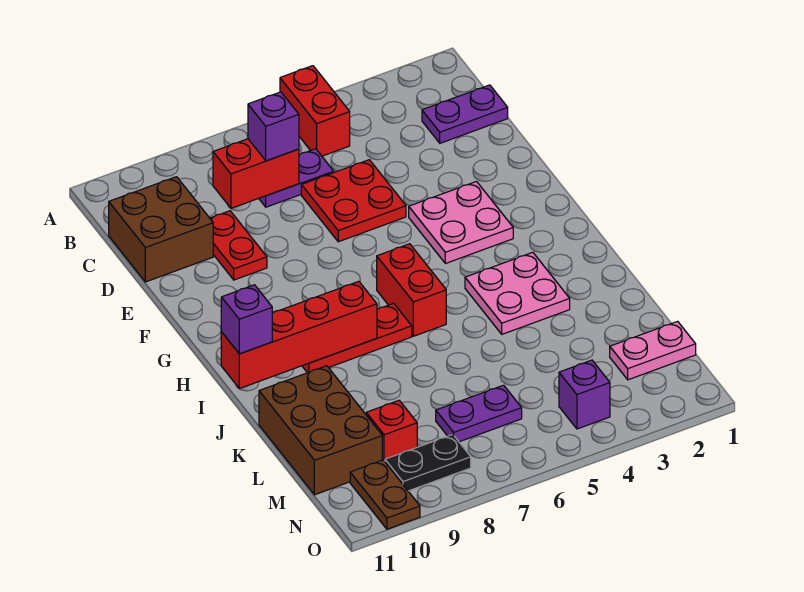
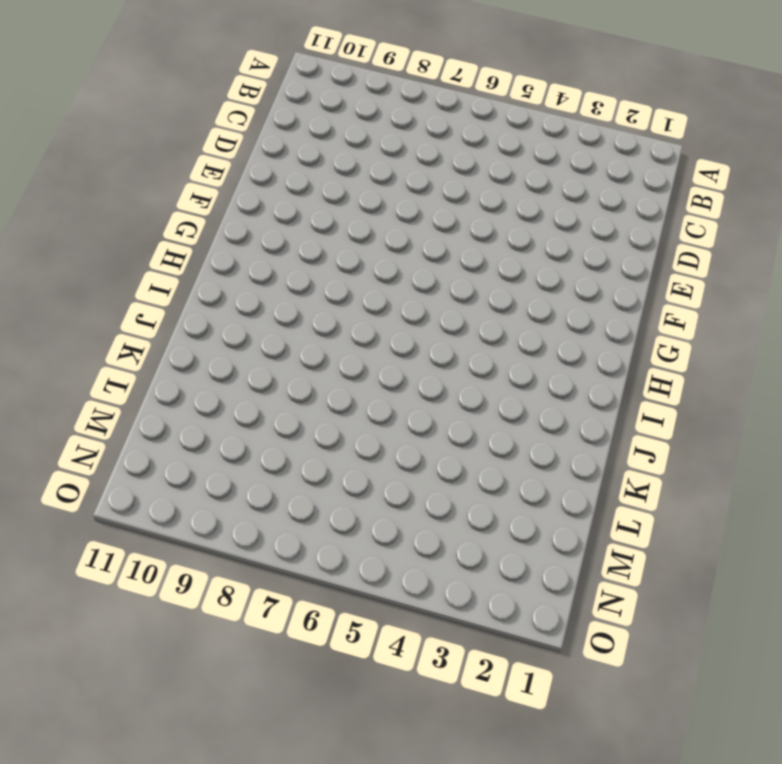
none -> red 1x2 brick [280,66,350,156]
none -> purple 1x2 plate [422,85,508,143]
none -> purple 1x2 plate [259,149,334,207]

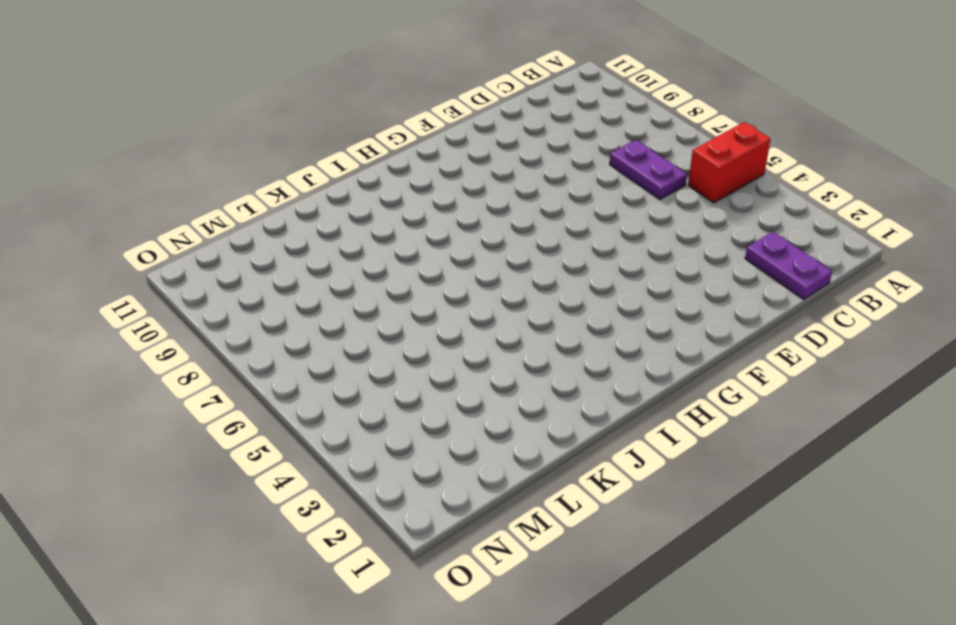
none -> brown 2x2 brick [109,177,213,282]
none -> red 2x2 plate [301,160,406,242]
none -> red 1x2 plate [210,211,267,280]

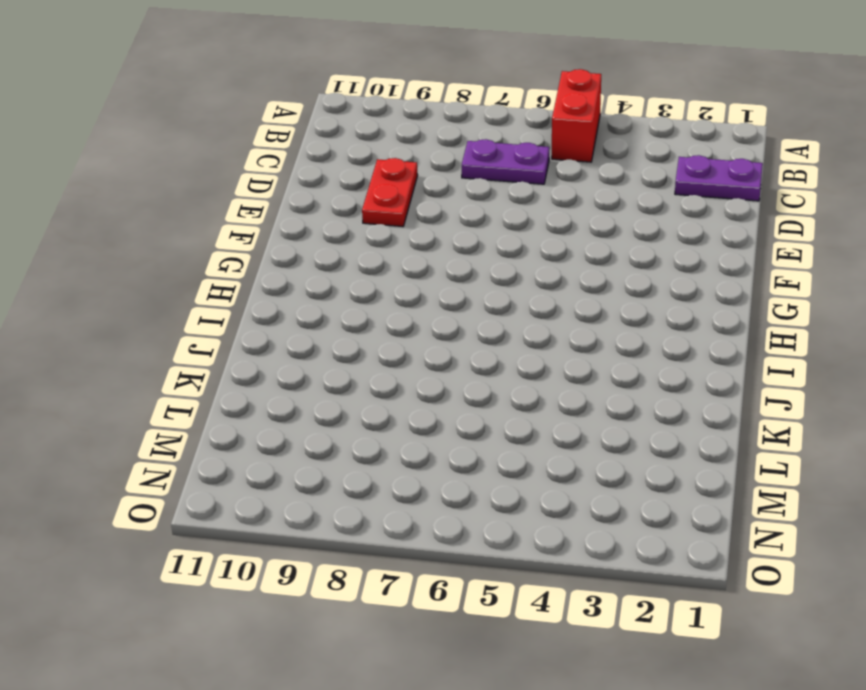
none -> brown 2x2 brick [109,177,213,282]
none -> red 2x2 plate [301,160,406,242]
none -> pink 2x2 plate [409,182,513,264]

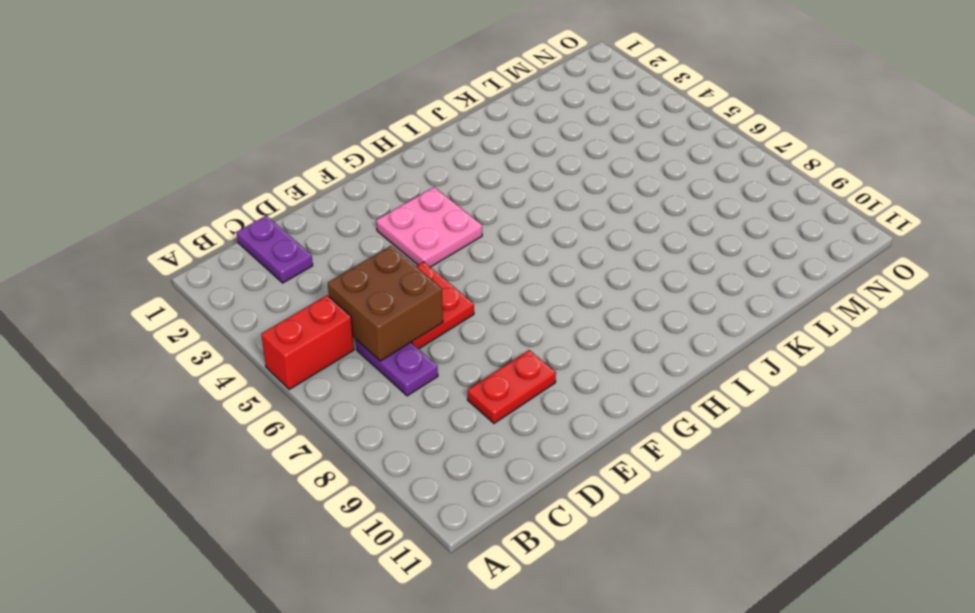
brown 2x2 brick [328,246,443,361] -> brown 2x2 brick moved to [109,177,213,282]
none -> red 1x2 brick [377,244,446,336]
none -> pink 2x2 plate [465,252,570,334]
none -> red 1x3 plate [302,303,412,373]

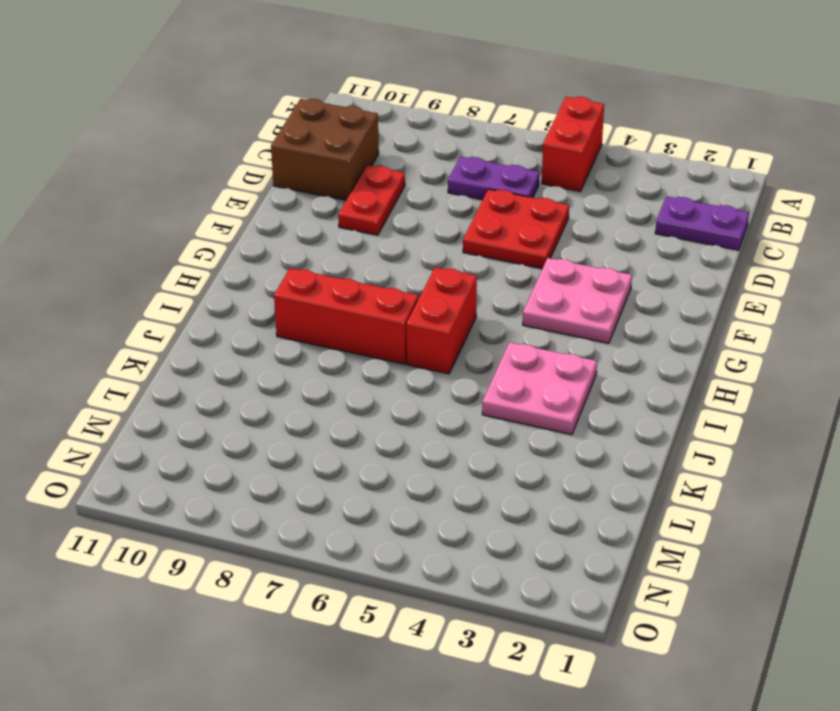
red 1x3 brick [274,268,418,364] -> red 1x3 plate [302,303,412,373]
none -> brown 2x3 brick [259,366,382,495]
none -> pink 1x2 plate [610,321,696,380]
none -> purple 1x2 plate [436,385,522,442]

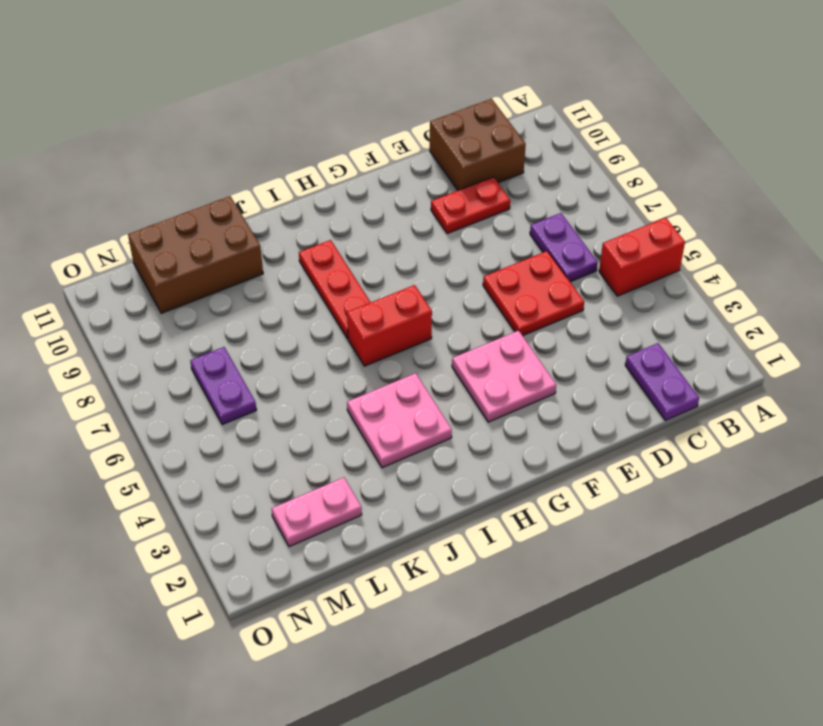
pink 1x2 plate [272,477,362,547] -> pink 1x2 plate turned to [610,321,696,380]
none -> red 1x1 brick [366,401,417,461]
none -> purple 1x1 brick [559,360,610,429]
none -> black 1x2 plate [385,434,471,491]

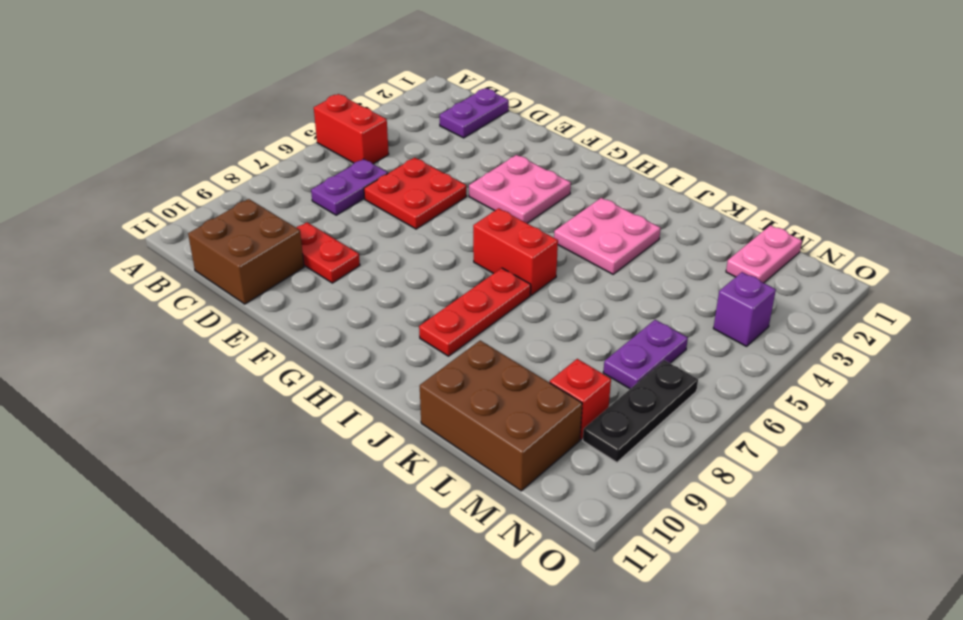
black 1x3 plate [583,360,698,462] -> black 1x2 plate [385,434,471,491]
none -> brown 1x2 plate [350,460,420,529]
none -> red 1x2 brick [213,139,299,208]
none -> red 1x4 brick [221,281,377,389]

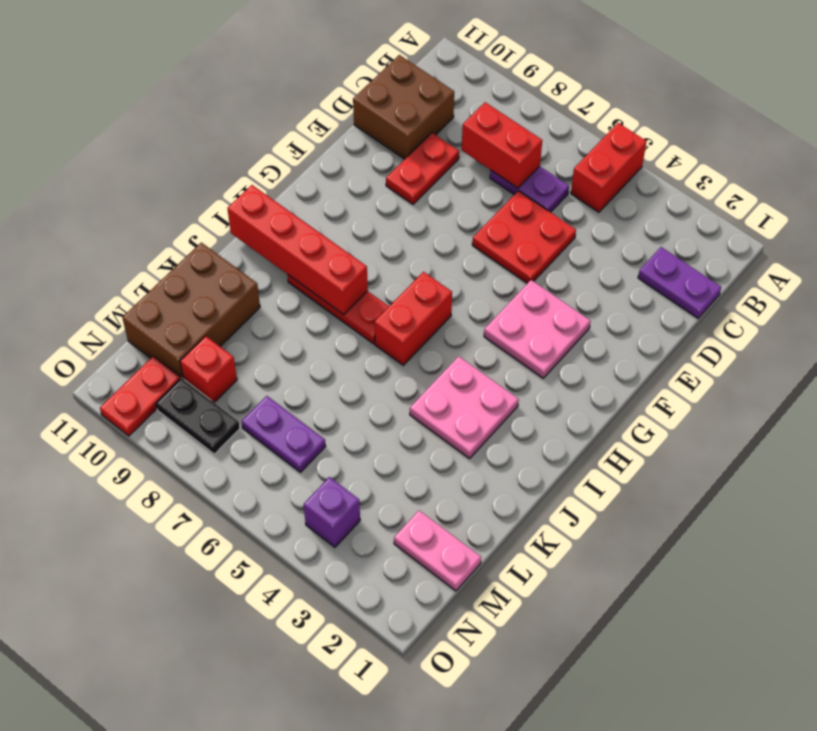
red 1x2 plate [100,356,181,436] -> brown 1x2 plate [350,460,420,529]
none -> purple 1x1 brick [248,92,299,161]
none -> purple 1x1 brick [221,285,272,354]

